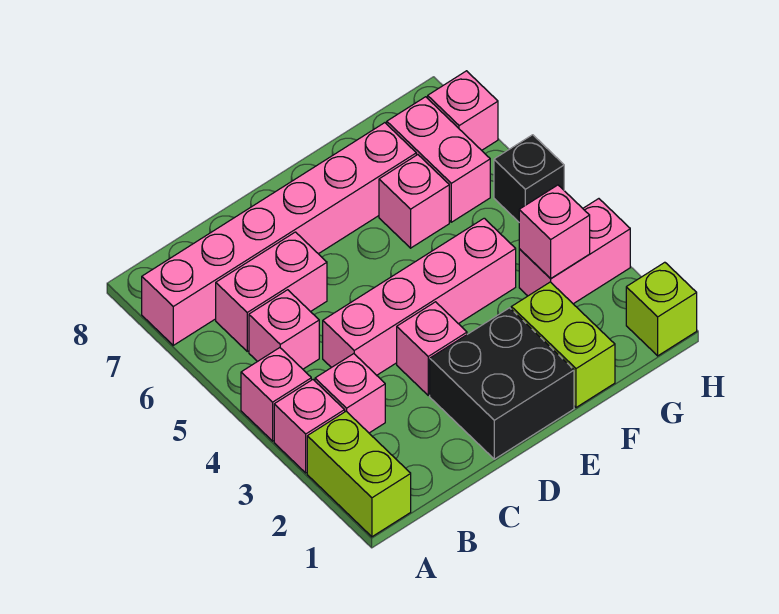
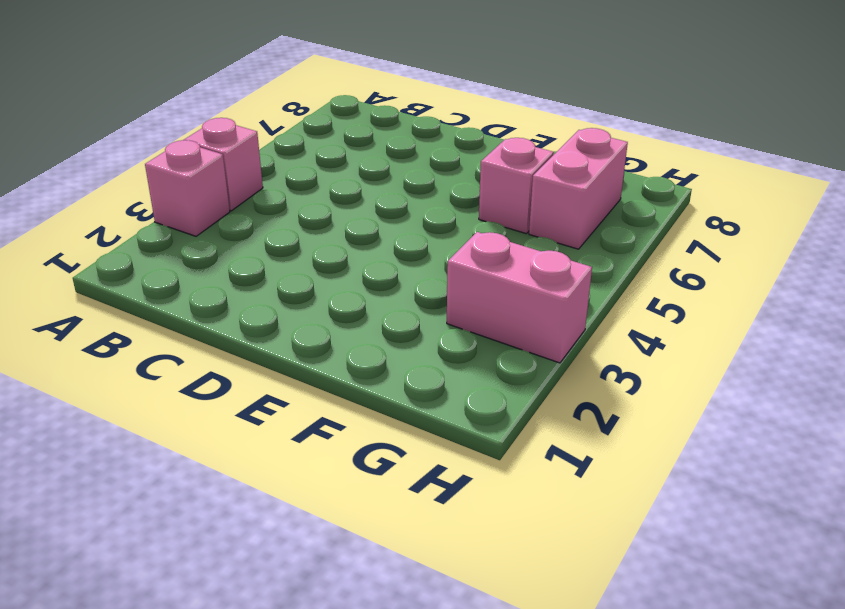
none -> lime 1x2 brick [307,411,411,537]
none -> pink 1x6 brick [142,123,416,345]
none -> pink 1x1 brick [315,354,385,433]

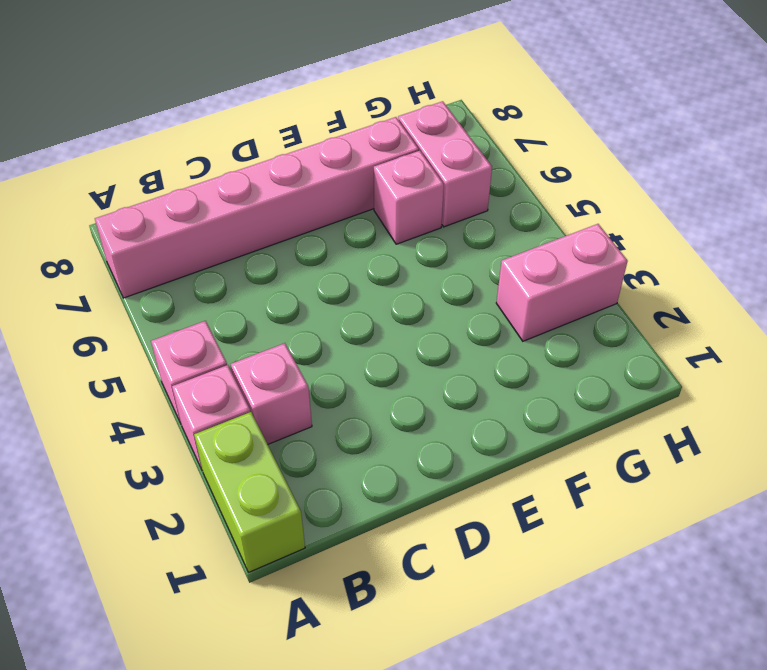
none -> pink 1x1 brick [249,290,319,369]
none -> pink 1x2 brick [216,232,327,351]
none -> pink 1x4 brick [323,218,516,375]

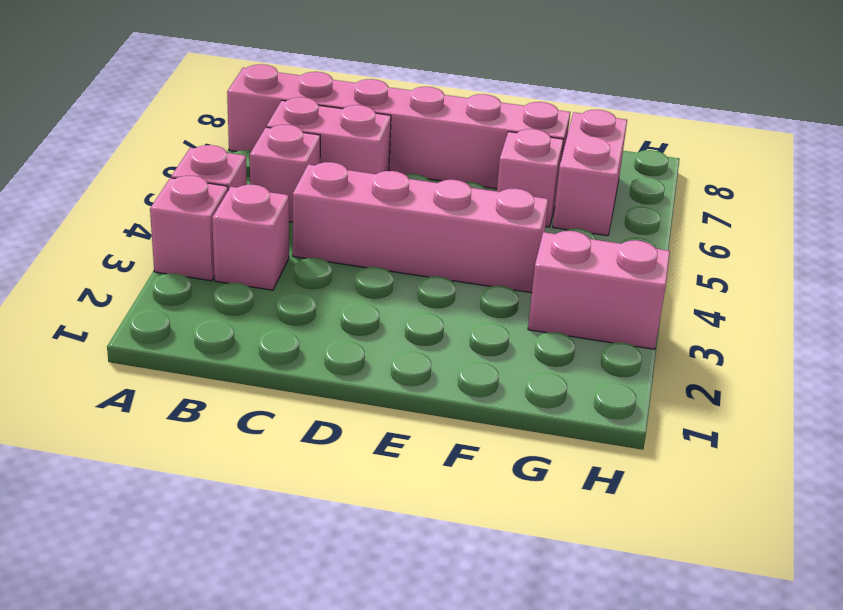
none -> lime 1x2 brick [307,411,411,537]
none -> black 2x2 brick [430,308,574,459]
none -> pink 1x1 brick [397,302,467,395]

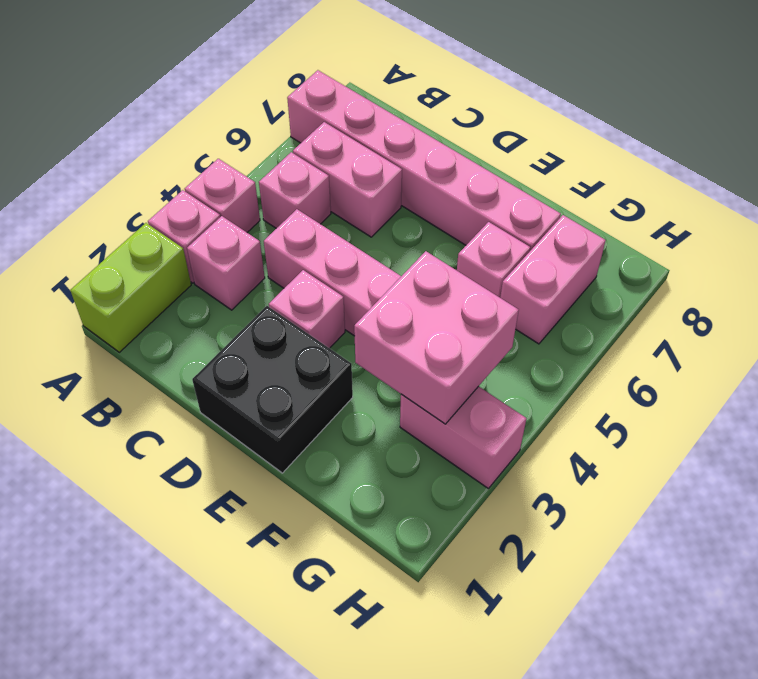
pink 2x2 brick [354,251,519,424] -> pink 1x1 brick [519,185,590,279]
none -> lime 1x2 brick [511,282,615,407]
none -> lime 1x1 brick [626,262,697,356]
none -> black 1x1 brick [494,135,564,222]

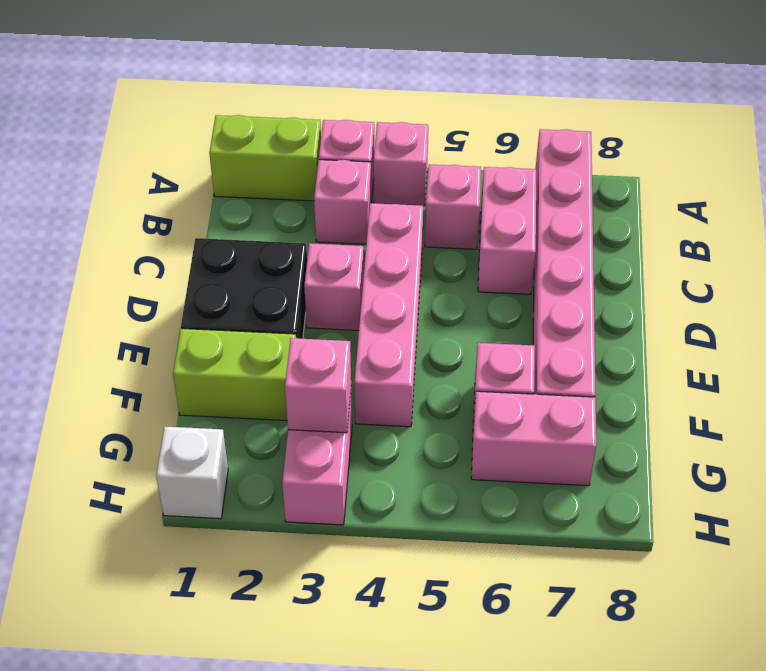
white 1x1 brick [156,426,228,519] -> lime 1x1 brick [626,262,697,356]
none -> black 1x1 brick [494,135,564,222]
none -> pink 1x1 brick [428,71,498,150]

